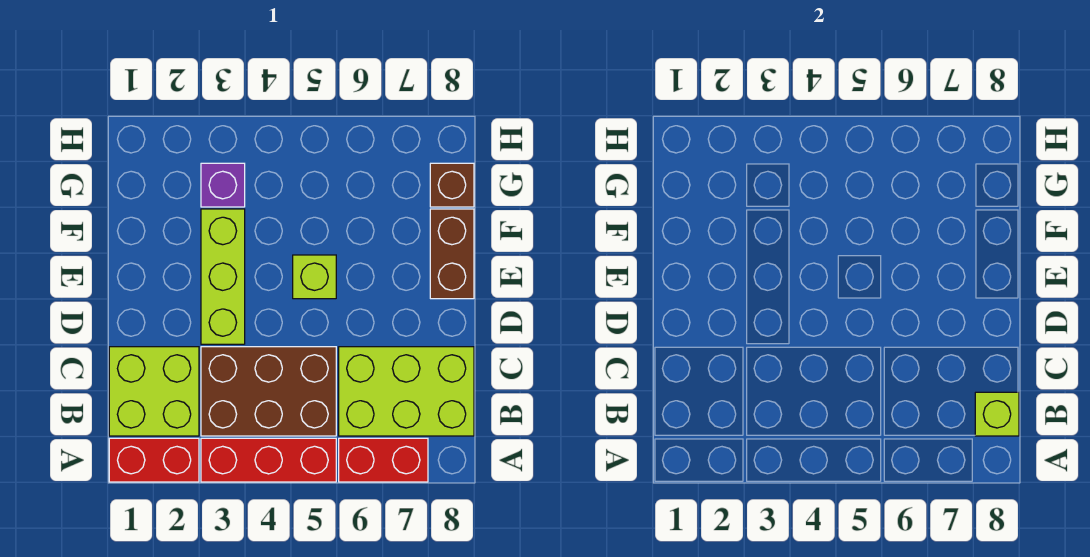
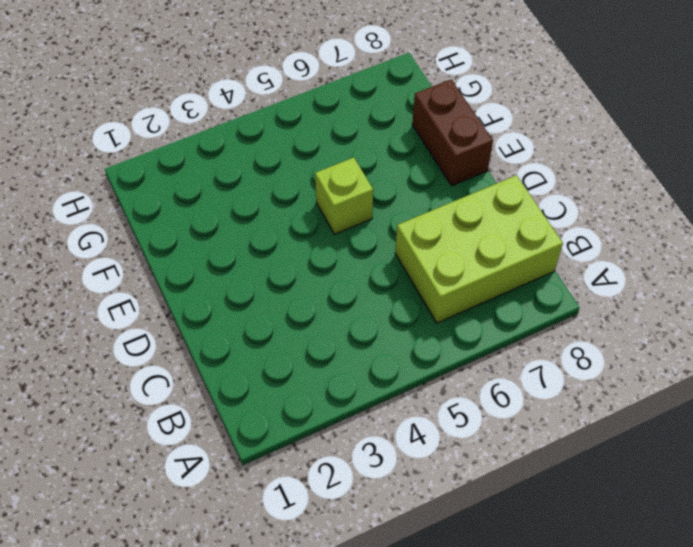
none -> red 1x2 brick [109,438,199,482]
none -> red 1x3 brick [201,438,336,482]
none -> red 1x2 brick [339,438,428,482]

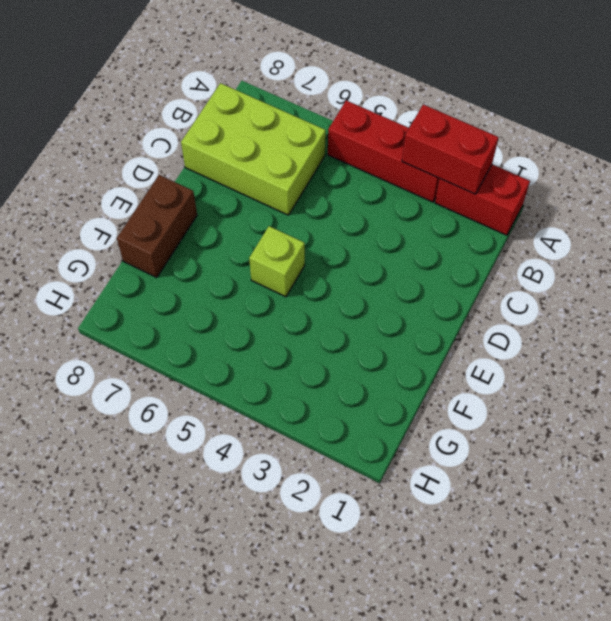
red 1x2 brick [402,104,499,194] -> red 1x2 brick moved to [339,438,428,482]
none -> lime 2x2 brick [109,347,199,436]
none -> brown 2x3 brick [201,347,336,436]
none -> lime 1x3 brick [201,209,245,344]

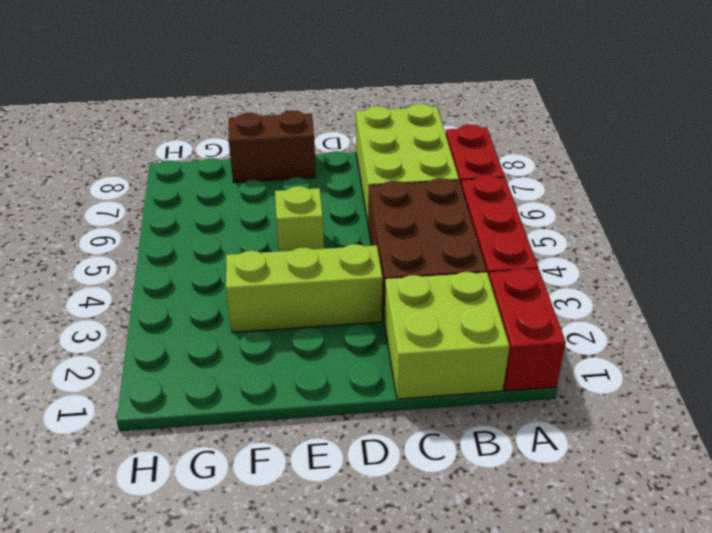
none -> purple 1x1 brick [201,163,245,207]
none -> brown 1x1 brick [430,163,474,207]
none -> lime 1x1 brick [975,392,1019,436]

